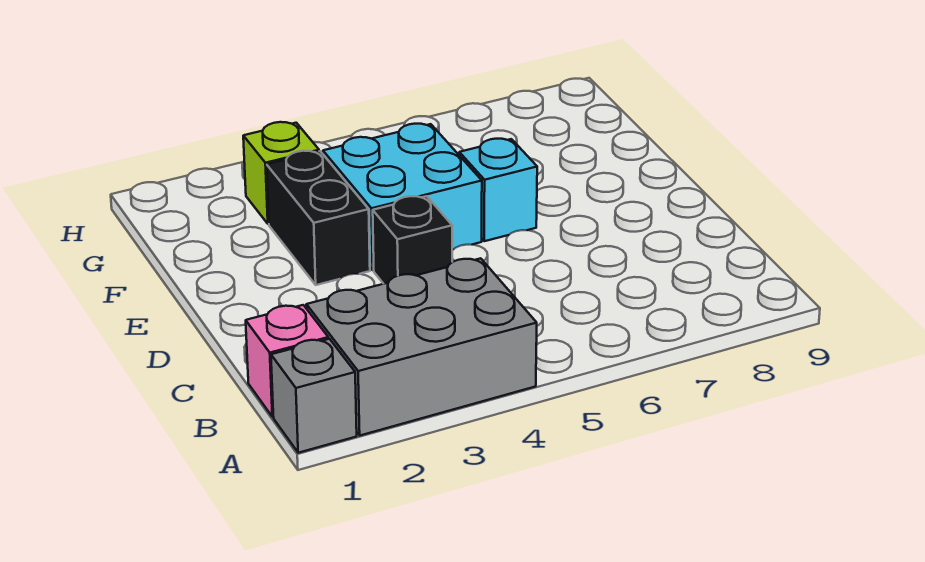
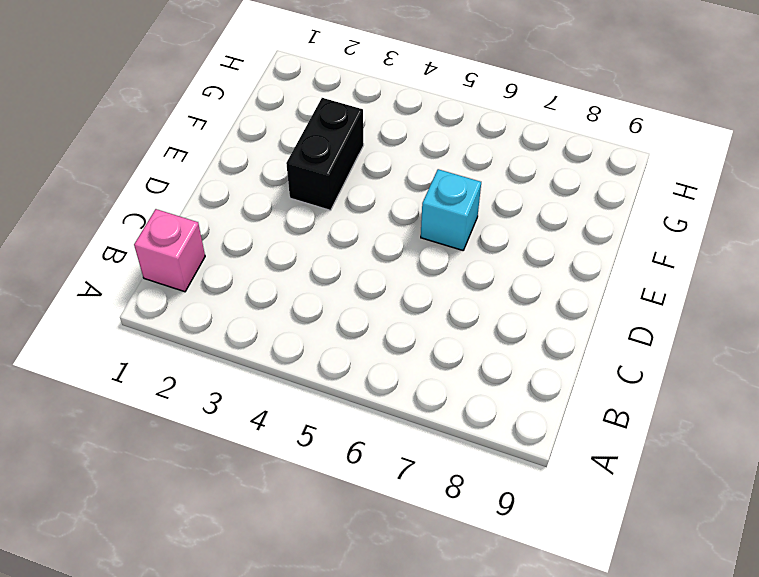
none -> grey 1x1 brick [271,339,357,453]
none -> grey 2x3 brick [306,258,537,435]

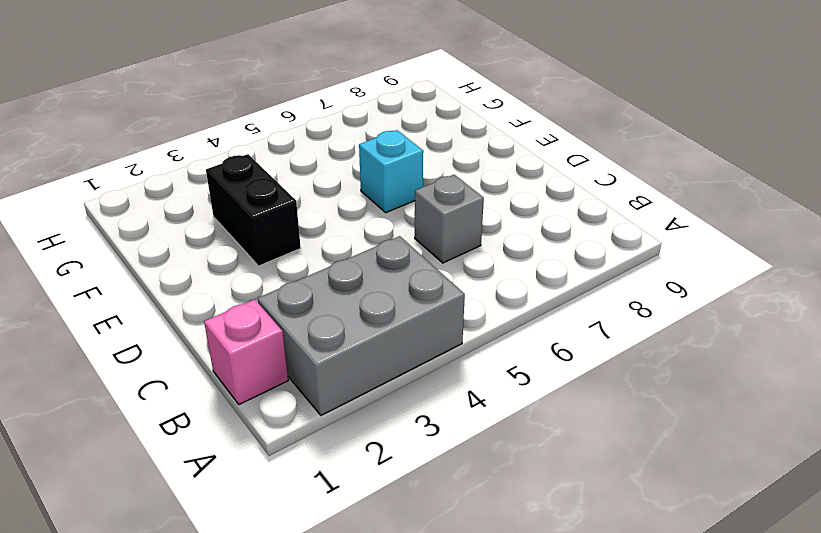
grey 1x1 brick [415,175,484,263] -> grey 1x1 brick moved to [271,339,357,453]
none -> black 1x1 brick [373,196,452,284]
none -> cyan 2x2 brick [323,124,482,270]

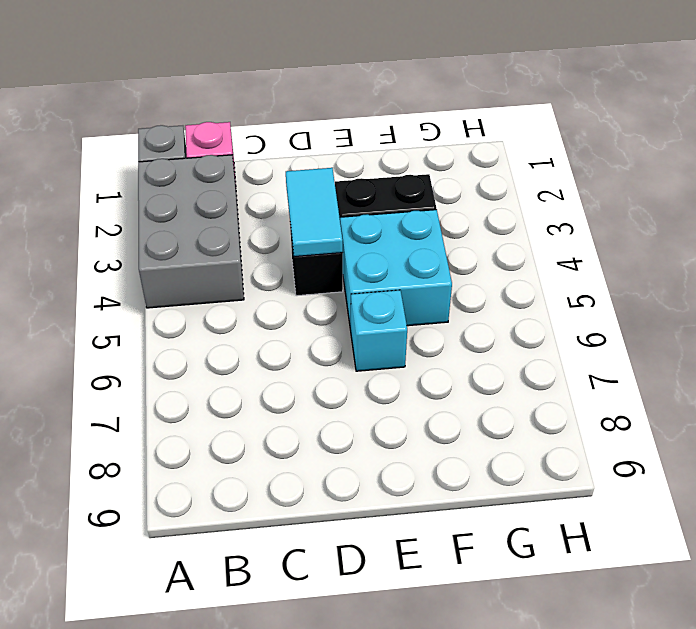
cyan 1x2 tile [286,168,343,257] -> none
none -> lime 1x1 brick [243,122,319,224]

